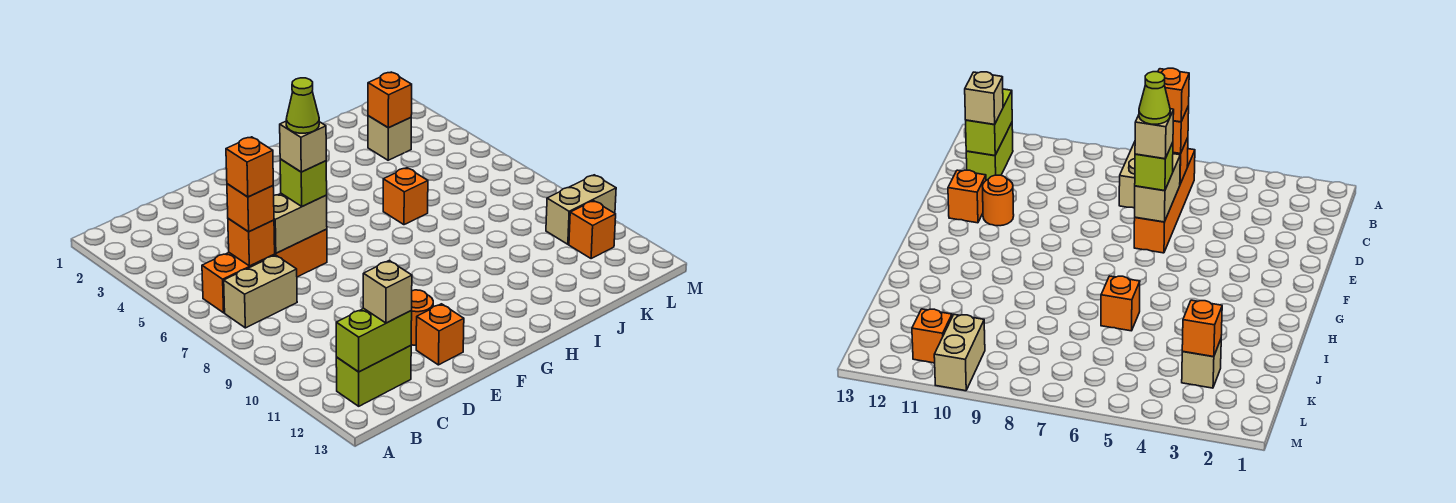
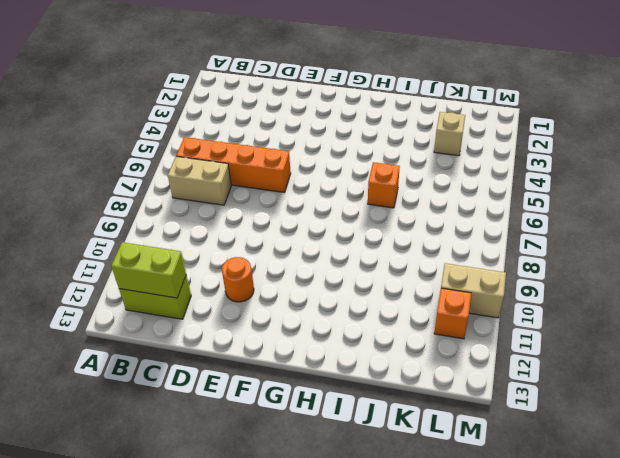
none -> orange 1x1 brick [416,304,464,365]
none -> orange 1x1 brick [228,219,275,266]
none -> tan 1x2 brick [274,194,327,253]

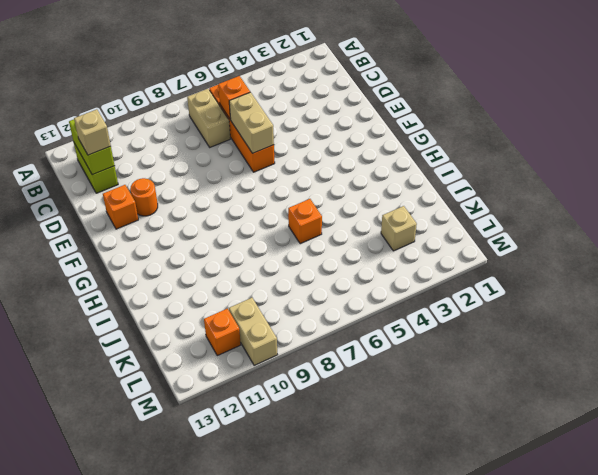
none -> orange 1x1 brick [368,72,412,128]
none -> orange 1x1 brick [227,184,274,232]
none -> lime 1x1 brick [280,159,327,206]

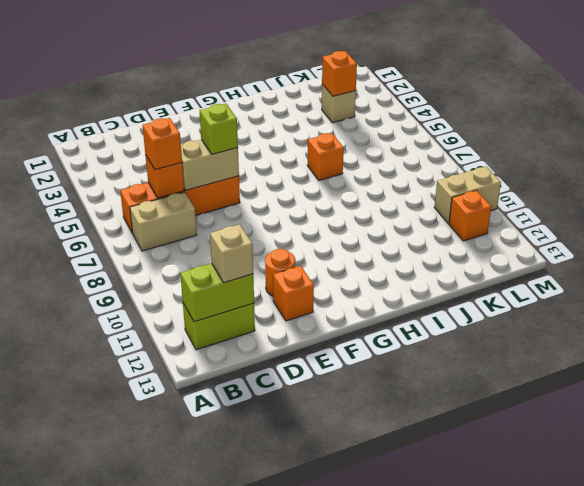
none -> orange 1x1 brick [226,137,273,197]
none -> tan 1x1 brick [280,121,326,172]
none -> lime 1x1 cone [286,78,319,133]

